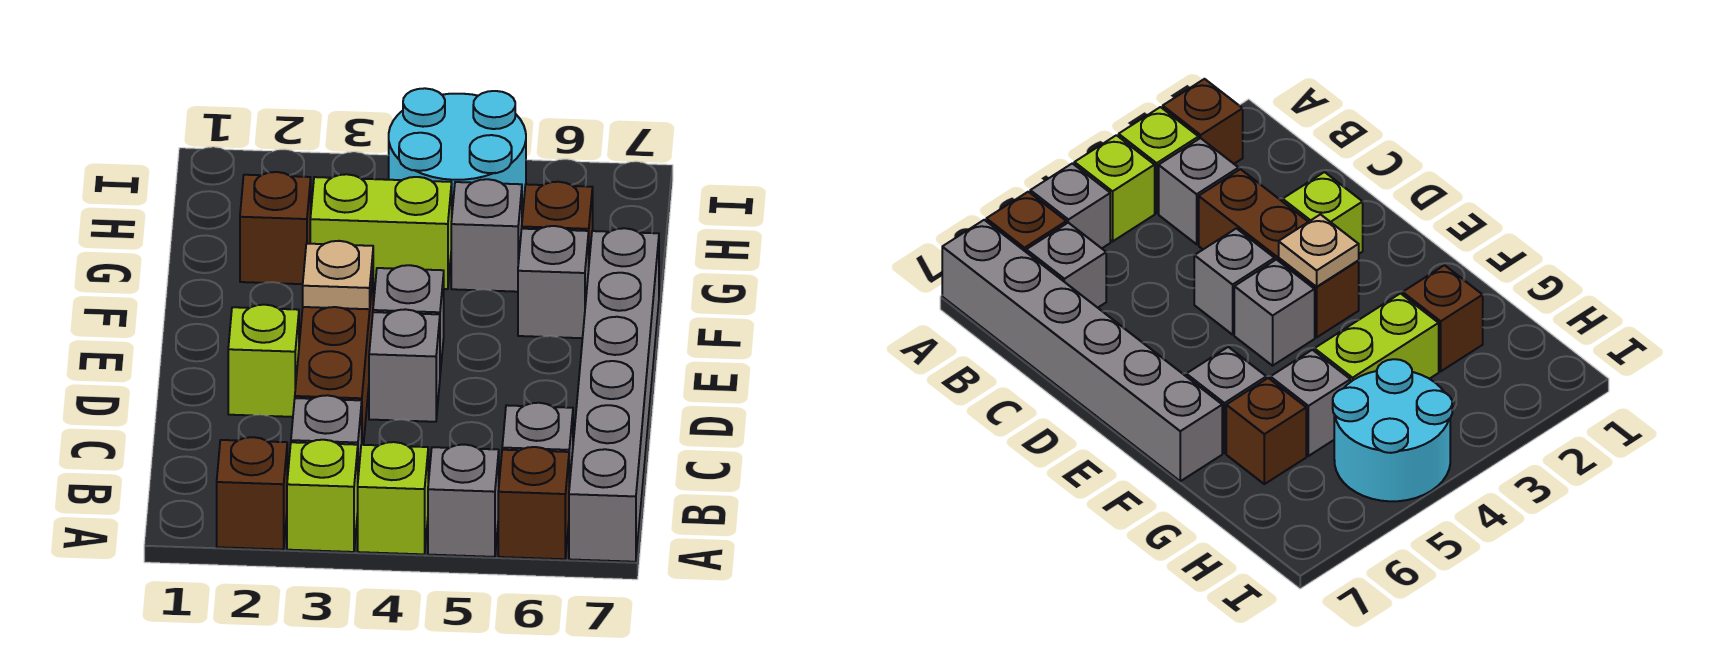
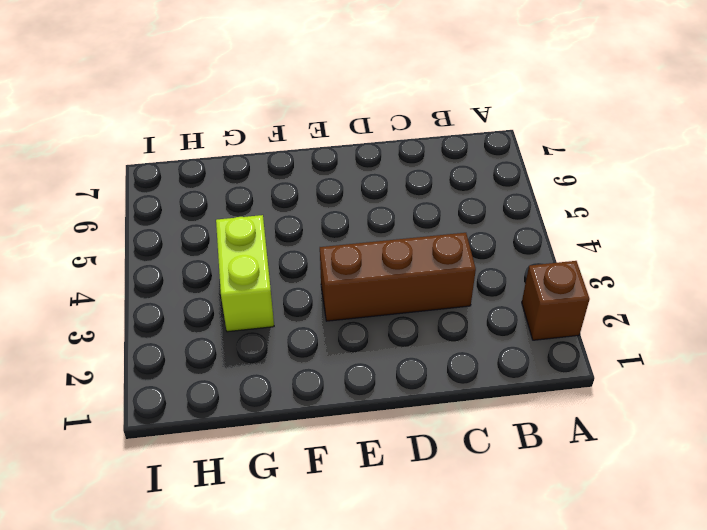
none -> lime 1x1 brick [287,440,358,552]
none -> lime 1x1 brick [358,442,428,554]
none -> grey 1x1 brick [428,445,499,557]

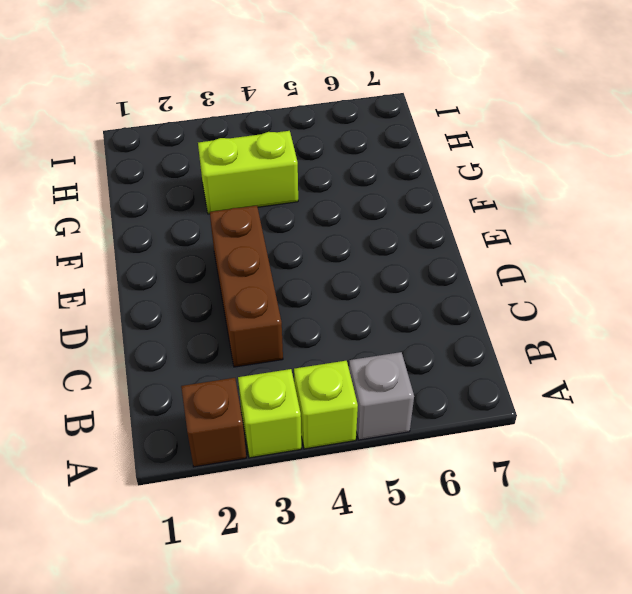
none -> brown 1x1 brick [498,447,569,559]
none -> grey 1x6 brick [569,228,659,562]
none -> grey 1x1 brick [291,395,362,475]

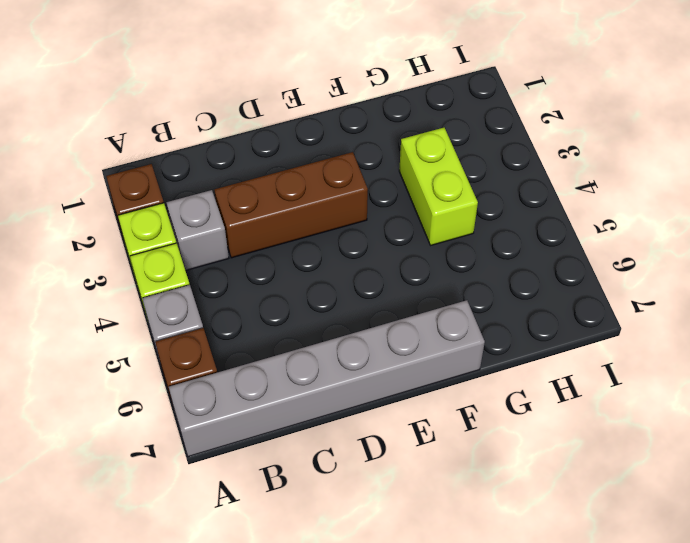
none -> grey 1x1 brick [502,403,573,487]
none -> lime 1x1 brick [228,305,299,417]
none -> grey 1x1 brick [369,309,440,422]

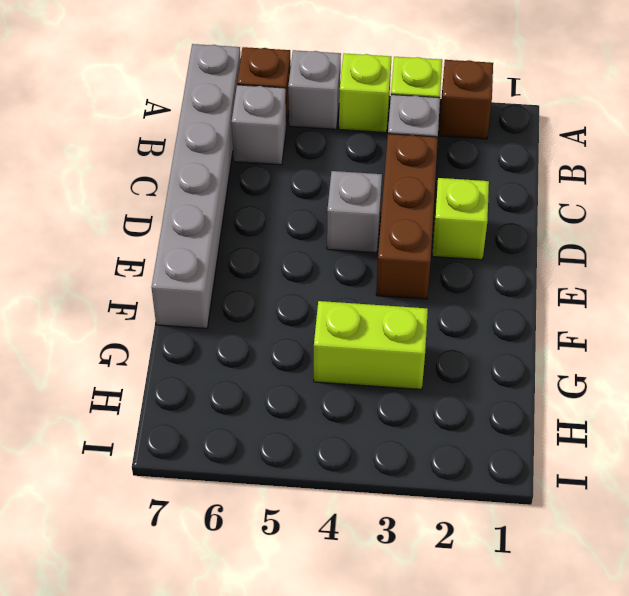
none -> grey 1x1 brick [373,265,444,373]
none -> grey 1x1 brick [518,226,589,338]
none -> brown 1x1 brick [240,172,311,284]

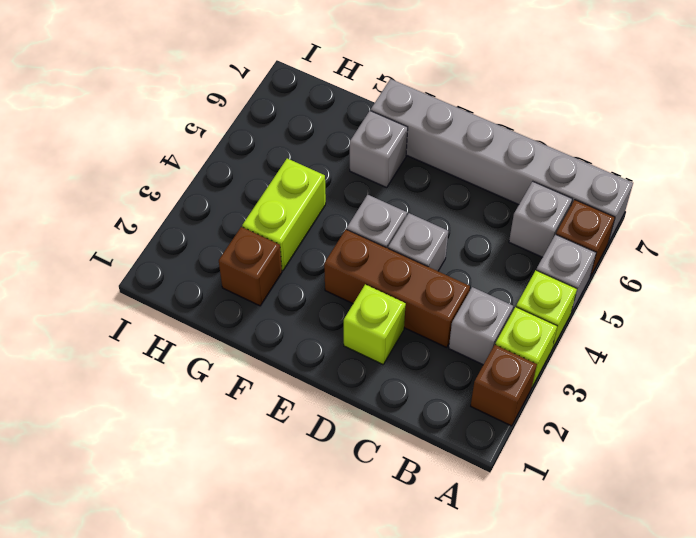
none -> grey 1x1 brick [451,179,522,292]
none -> brown 1x1 brick [522,182,593,259]
none -> cyan 2x2 round brick [389,88,526,216]

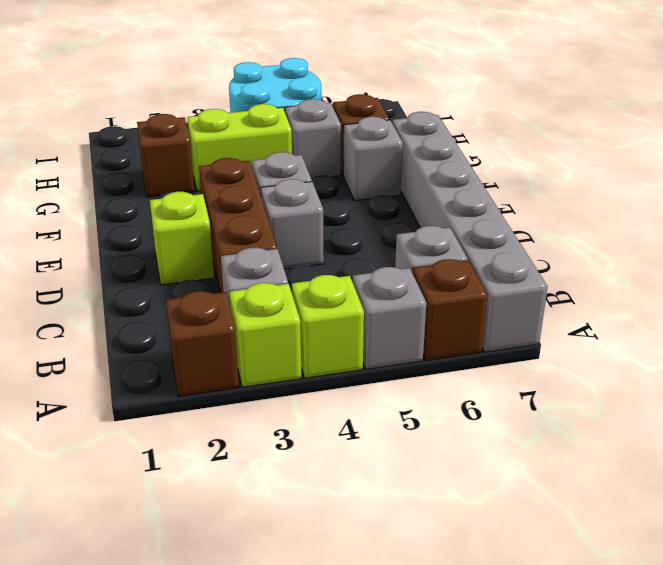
none -> tan 1x1 plate [303,241,373,309]

